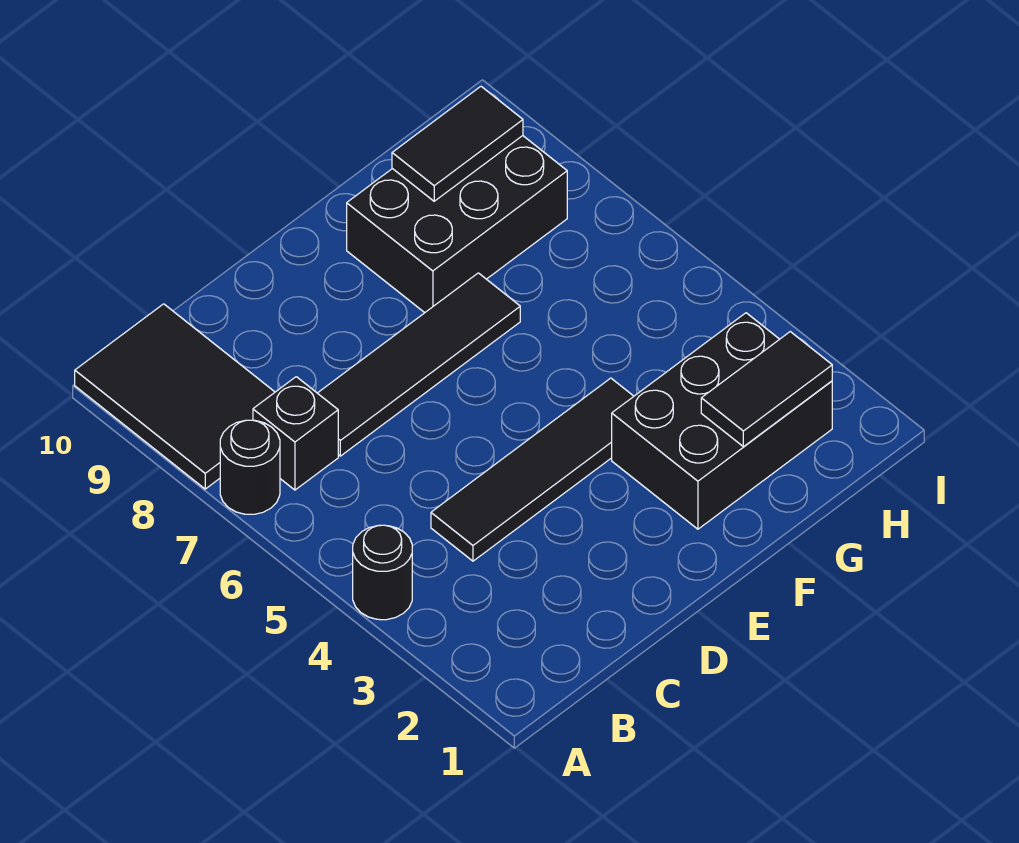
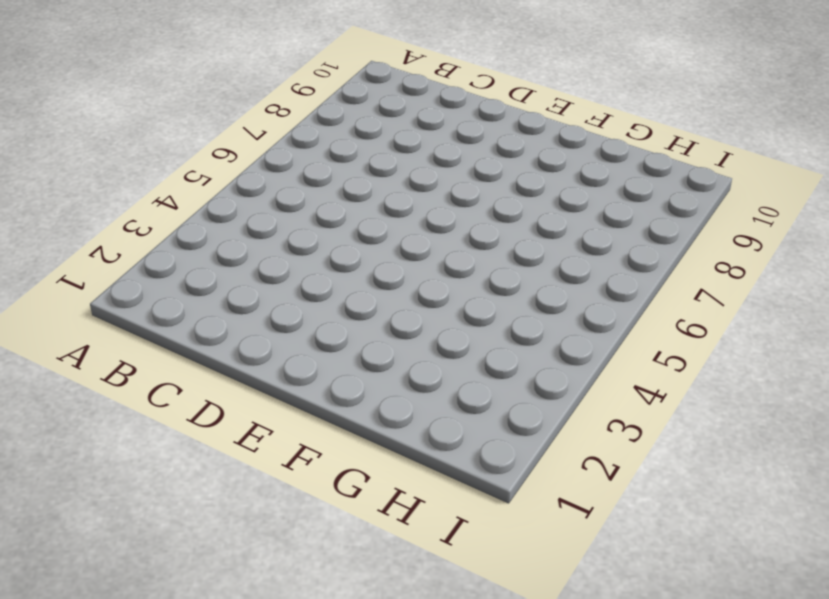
none -> black 1x1 round brick [353,525,412,620]
none -> black 1x1 round brick [220,420,280,514]

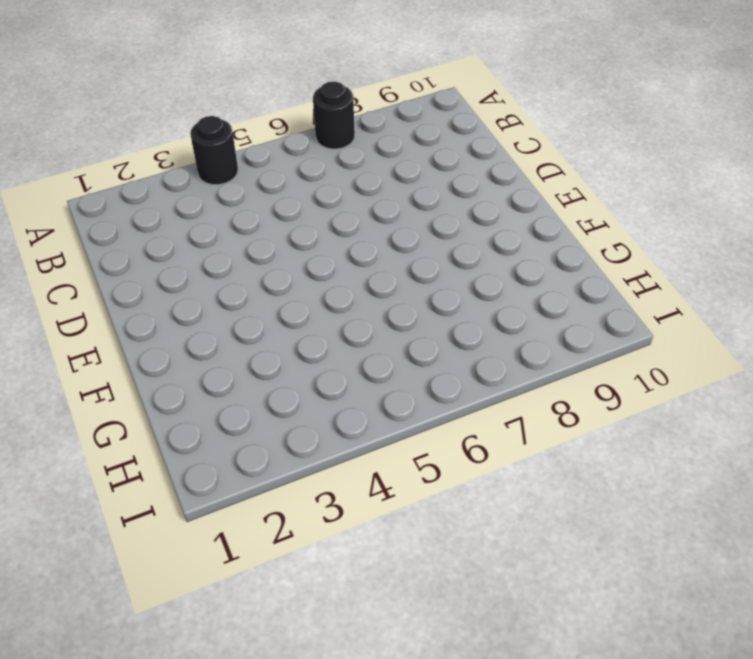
none -> black 2x3 tile [75,304,275,489]
none -> black 1x1 brick [253,377,338,490]

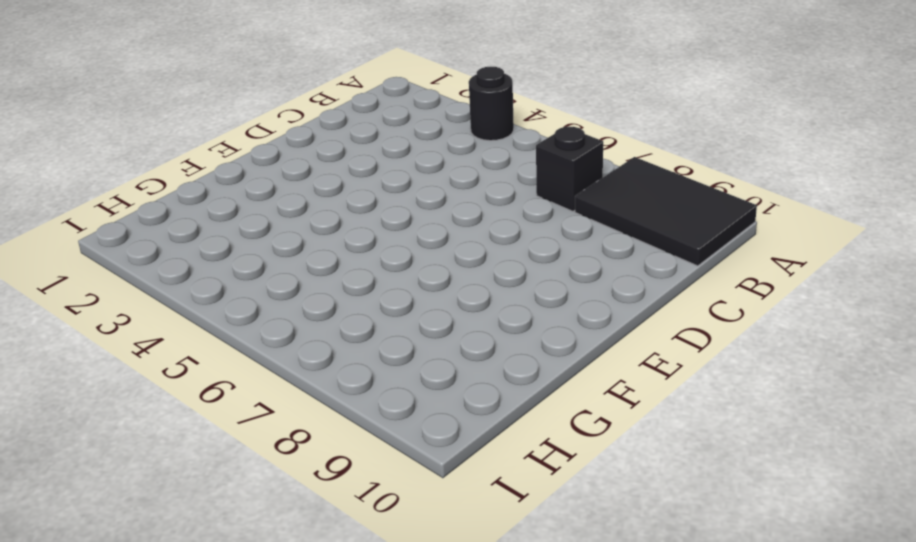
none -> black 1x1 round brick [220,420,280,514]
none -> black 1x4 tile [431,378,634,561]

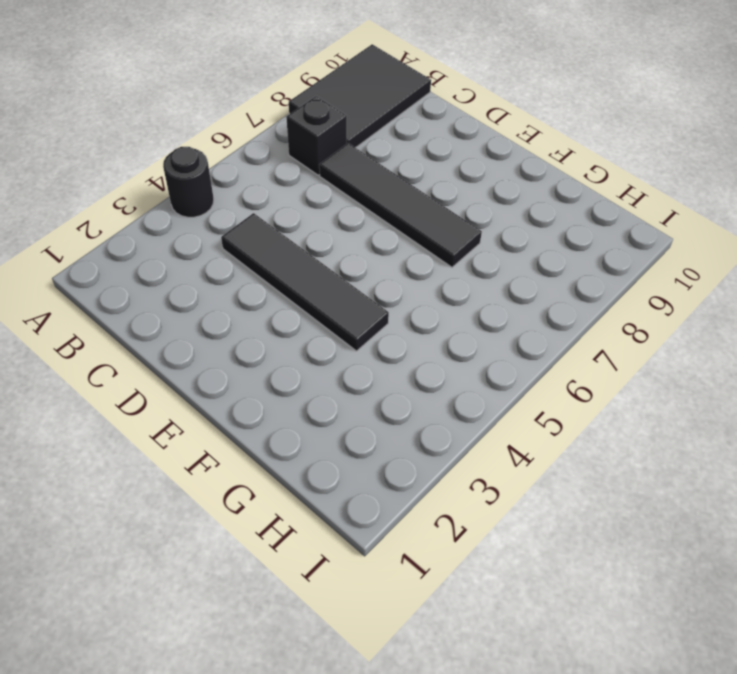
none -> black 1x1 round brick [220,420,280,514]
none -> black 2x3 brick [612,313,832,529]

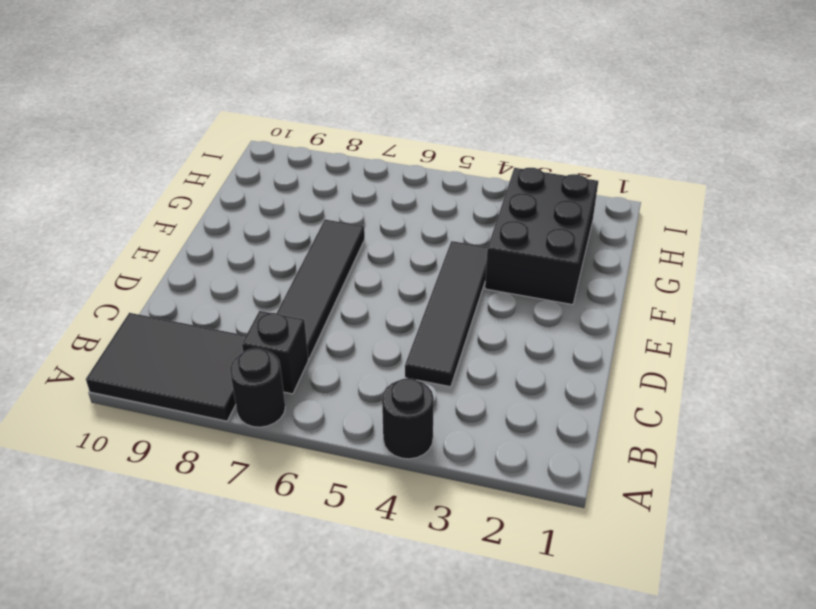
none -> black 2x3 brick [347,136,567,313]
none -> black 1x2 tile [701,332,832,447]

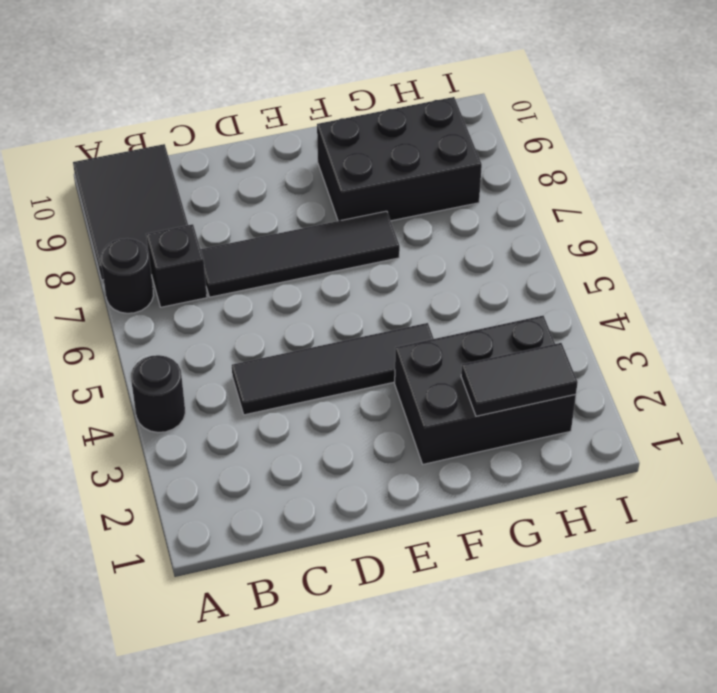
none -> black 1x2 tile [392,87,523,201]

